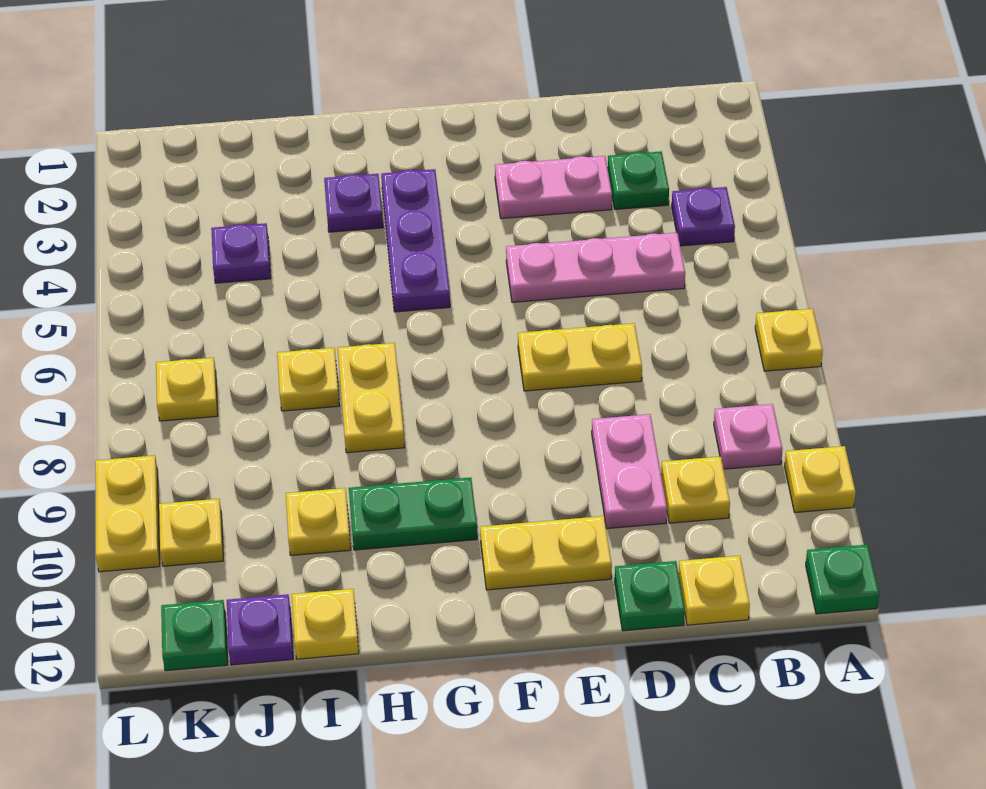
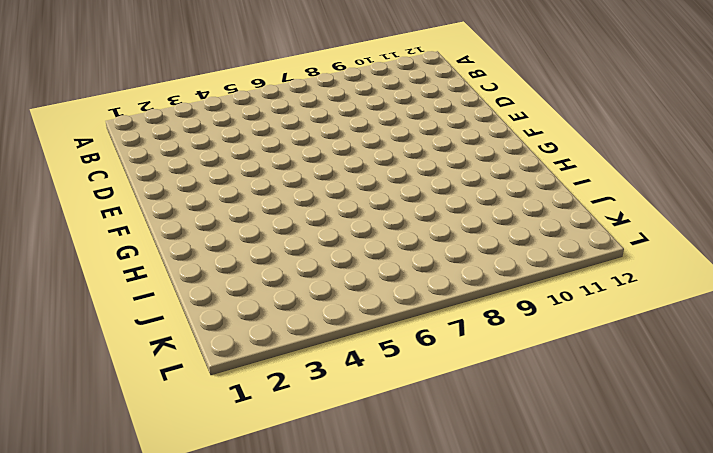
none -> yellow 1x1 plate [755,309,823,371]
none -> yellow 1x1 plate [785,446,856,512]
none -> green 1x1 plate [806,545,879,614]

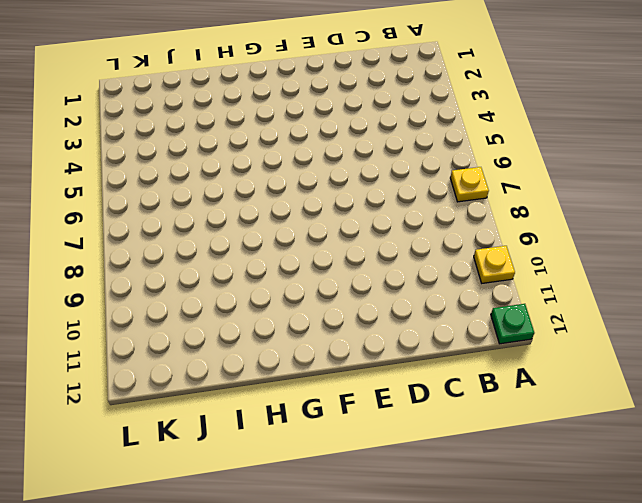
none -> purple 1x1 plate [672,187,735,246]
none -> pink 1x1 plate [714,404,783,469]
none -> green 1x1 plate [608,151,669,209]

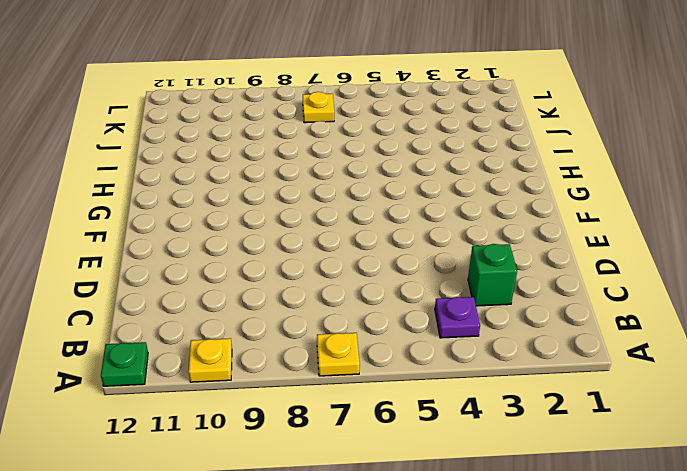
green 1x1 brick [468,244,517,306] -> green 1x1 plate [608,151,669,209]
none -> pink 1x1 plate [714,404,783,469]
none -> pink 1x3 plate [506,233,685,302]
none -> yellow 1x1 plate [661,457,730,523]

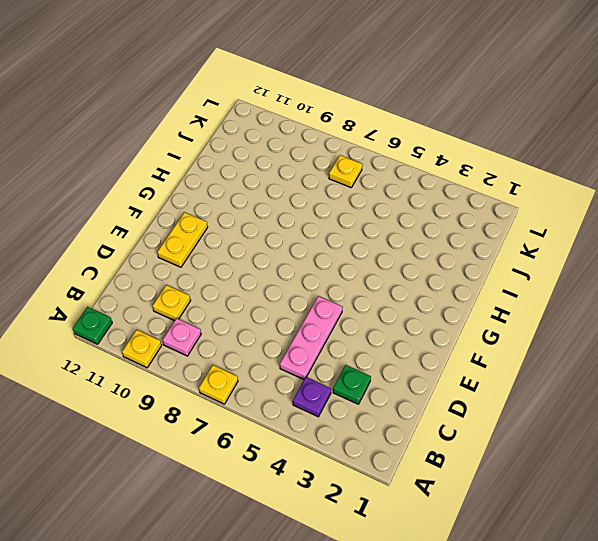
none -> yellow 1x1 plate [679,556,750,625]
none -> pink 1x2 plate [495,156,612,219]
none -> yellow 1x2 plate [518,323,642,391]

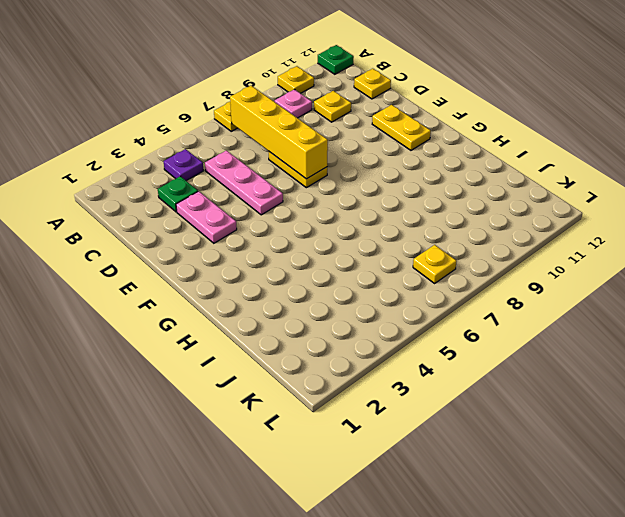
yellow 1x4 brick [230,86,328,179] -> none
none -> pink 1x2 plate [592,414,667,529]
none -> green 1x1 plate [615,561,685,631]
none -> purple 1x3 plate [381,169,450,312]

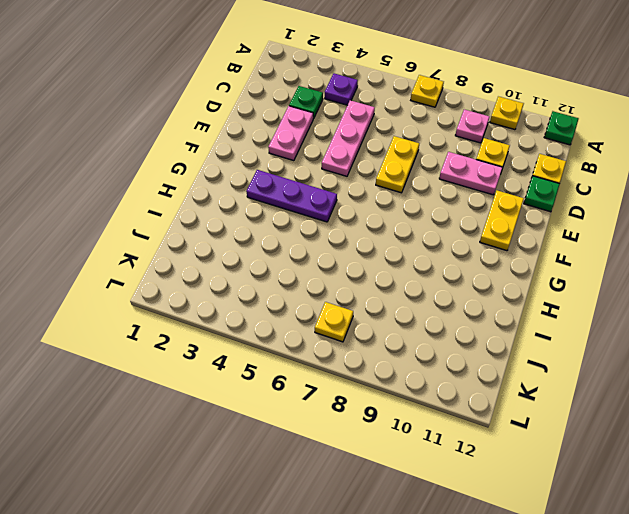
none -> green 1x2 plate [349,478,477,550]
none -> purple 1x1 plate [324,174,383,232]
none -> yellow 1x2 plate [338,343,405,453]

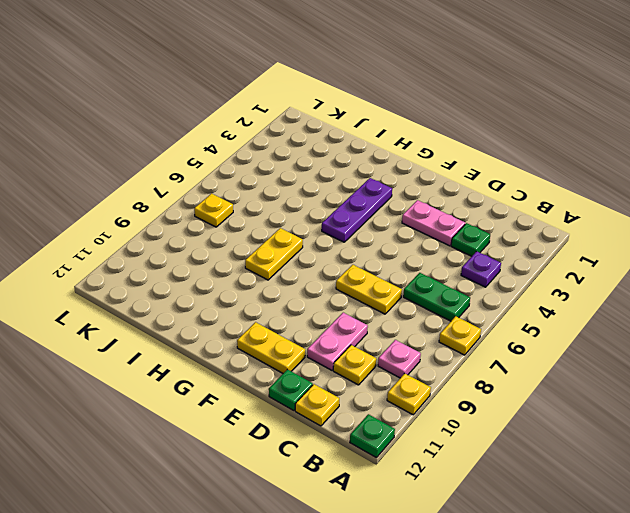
green 1x2 plate [403,273,470,321] -> green 1x2 plate moved to [349,478,477,550]
none -> pink 1x3 plate [506,233,685,302]
none -> purple 1x1 plate [324,174,383,232]
none -> yellow 1x1 plate [277,348,339,411]

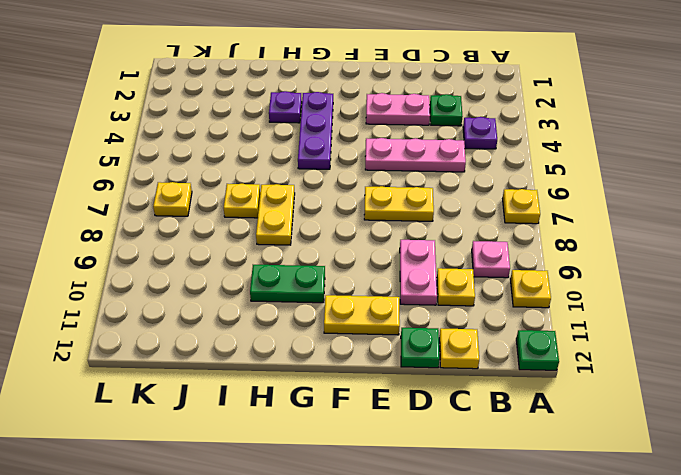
none -> yellow 1x1 plate [286,488,351,555]
none -> yellow 1x1 plate [292,589,359,659]
none -> purple 1x1 plate [211,223,271,283]

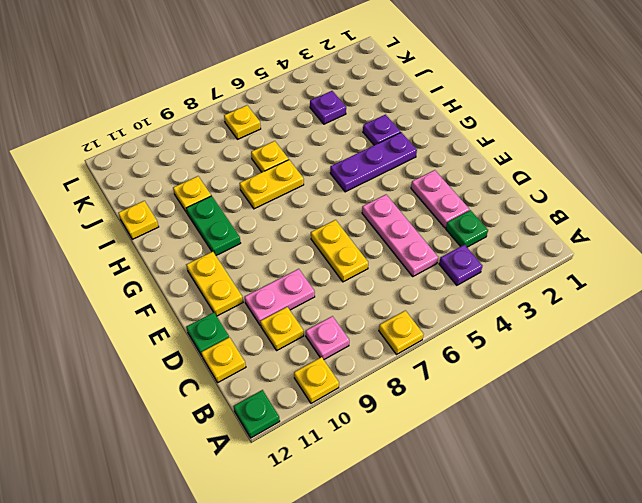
none -> purple 1x1 plate [227,594,293,665]
none -> yellow 1x1 plate [159,499,223,566]
none -> green 1x1 plate [161,600,228,671]

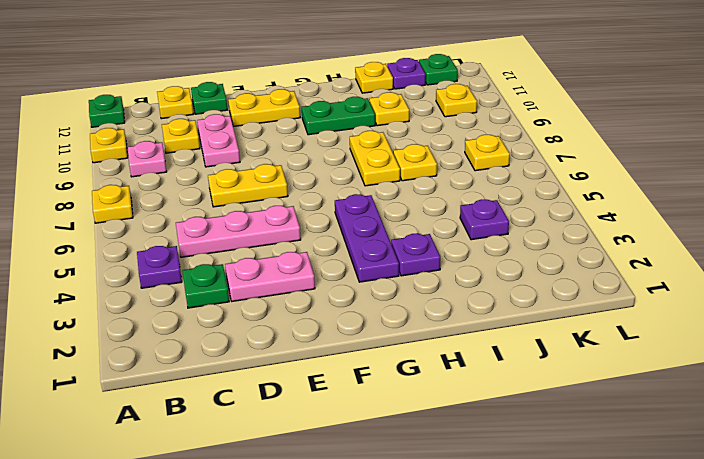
none -> yellow 1x2 plate [95,455,160,572]

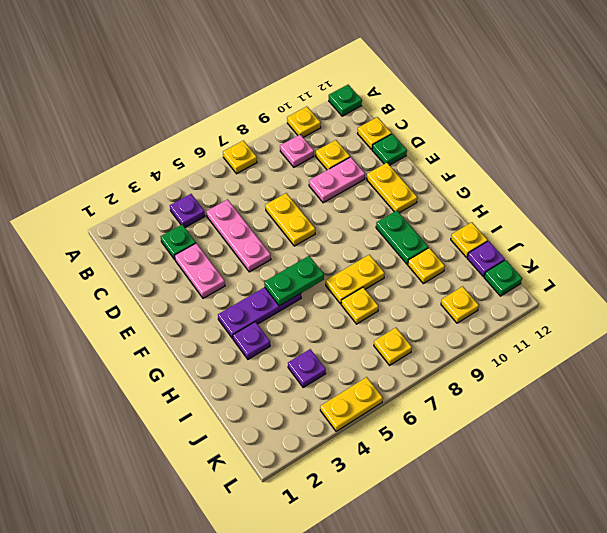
green 1x2 plate [264,256,324,306] -> none
yellow 1x2 plate [320,377,383,431] -> yellow 1x2 plate moved to [95,455,160,572]

